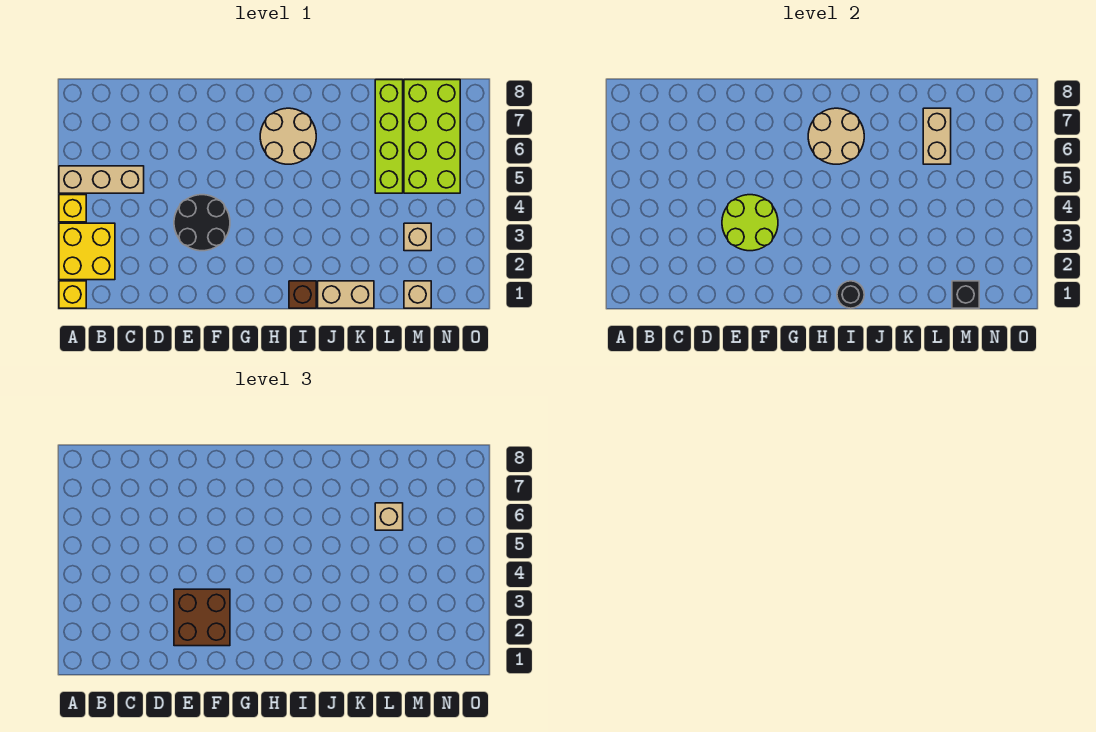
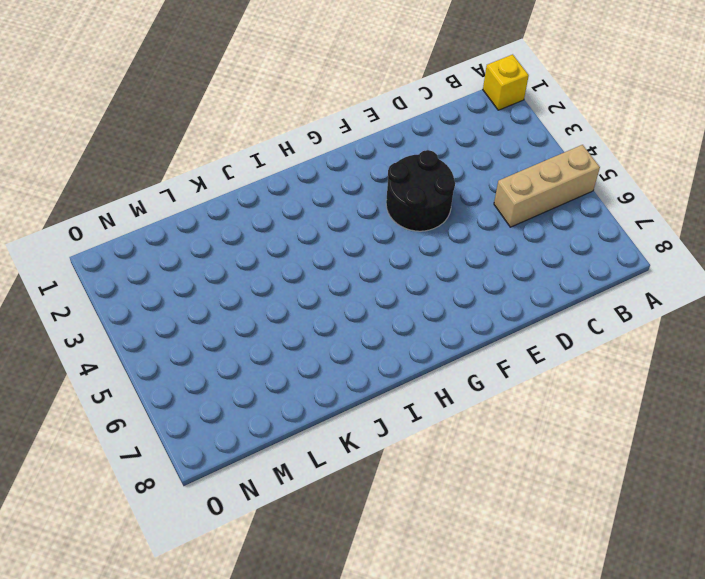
none -> yellow 2x2 brick [59,223,115,280]
none -> yellow 1x1 brick [59,195,86,222]
none -> tan 2x2 round brick [260,108,316,164]

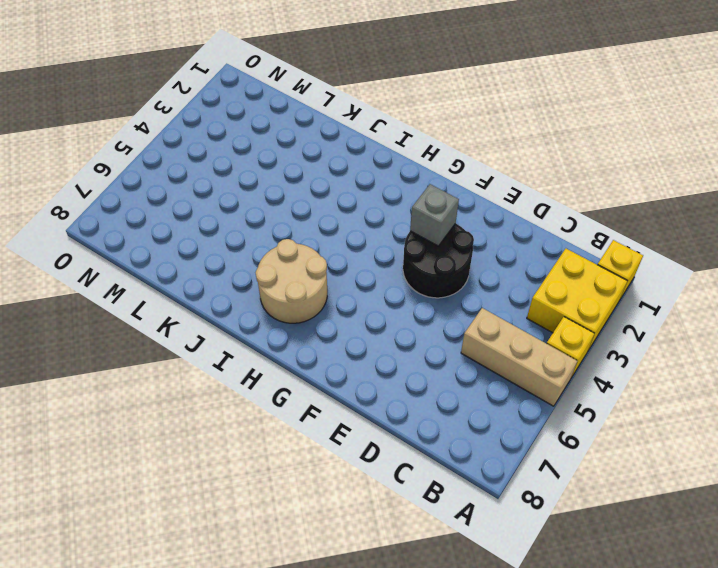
grey 1x1 brick [410,184,459,246] -> lime 2x2 round brick [722,195,778,251]
none -> brown 1x1 brick [289,281,316,308]
none -> tan 1x2 brick [318,281,374,308]
none -> lime 1x4 brick [375,80,403,193]

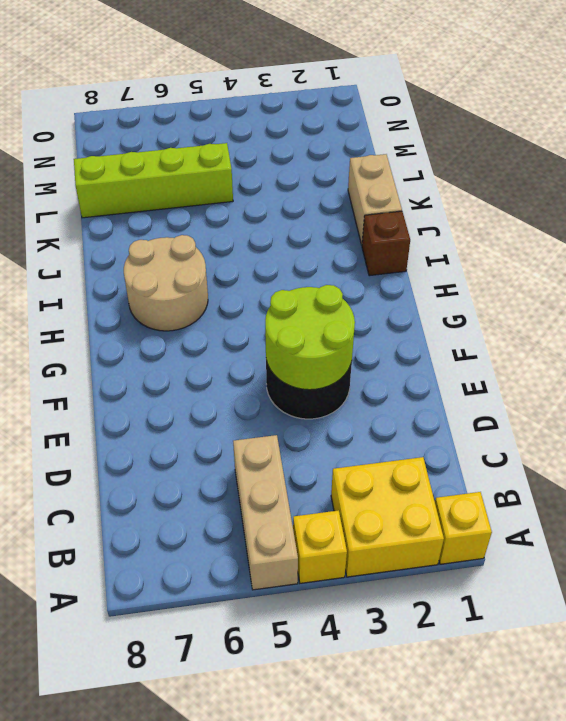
none -> tan 1x1 brick [404,281,431,308]
none -> tan 1x1 brick [404,223,431,251]
none -> lime 2x4 brick [404,80,460,193]

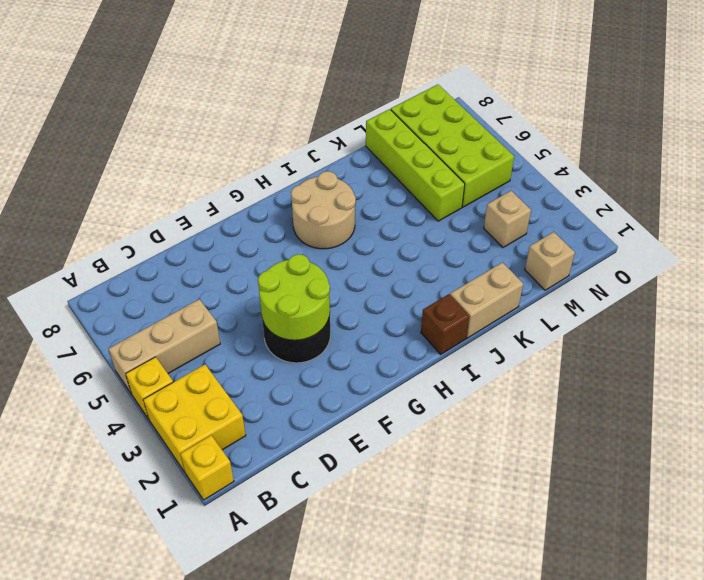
none -> tan 2x2 round brick [808,108,864,164]
none -> black 1x1 round brick [837,281,864,308]
none -> tan 1x2 brick [923,108,951,164]

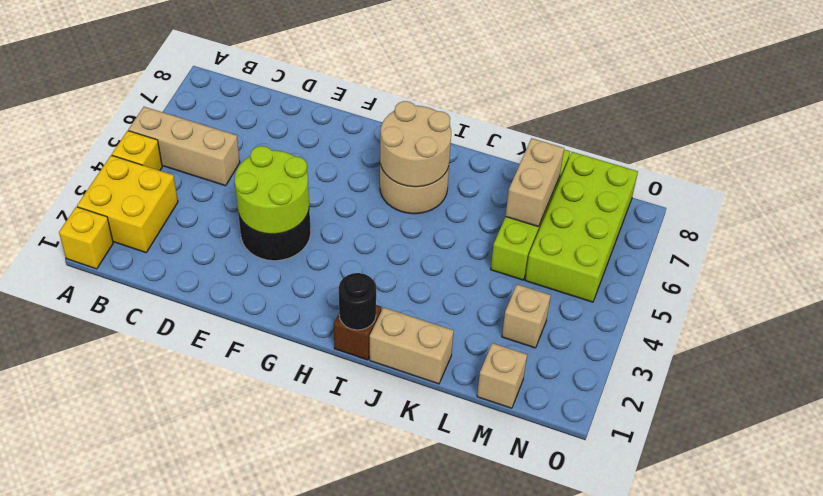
none -> black 1x1 brick [952,281,979,308]
none -> brown 2x2 brick [174,589,230,646]
none -> tan 1x1 brick [375,503,403,530]

